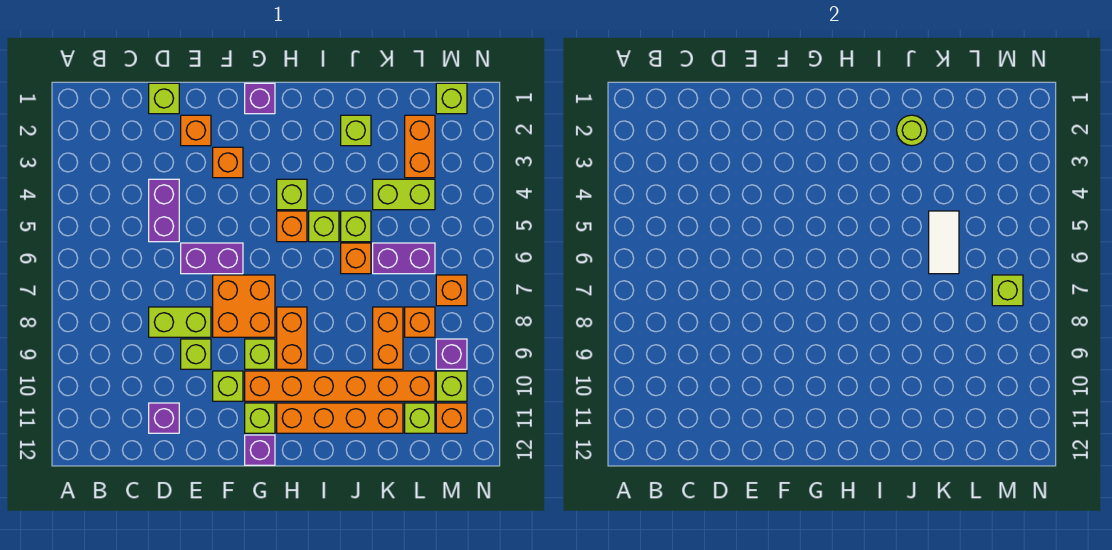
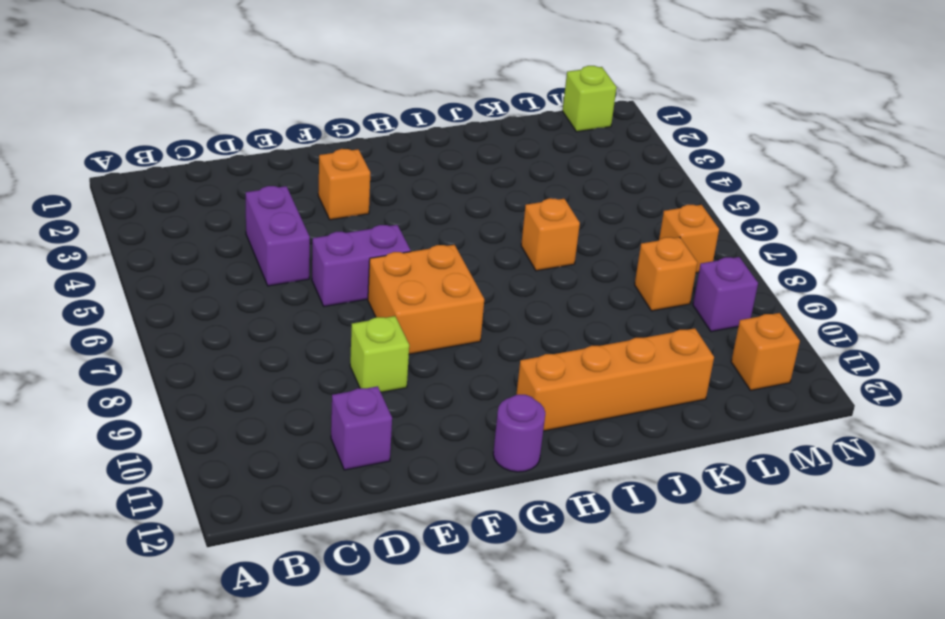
purple 1x1 round brick [493,395,545,472] -> purple 1x1 brick [245,435,275,465]
none -> lime 1x1 brick [149,83,179,114]
none -> lime 1x2 brick [149,307,211,337]
none -> orange 1x1 brick [181,115,211,146]
none -> lime 1x1 brick [213,371,243,401]

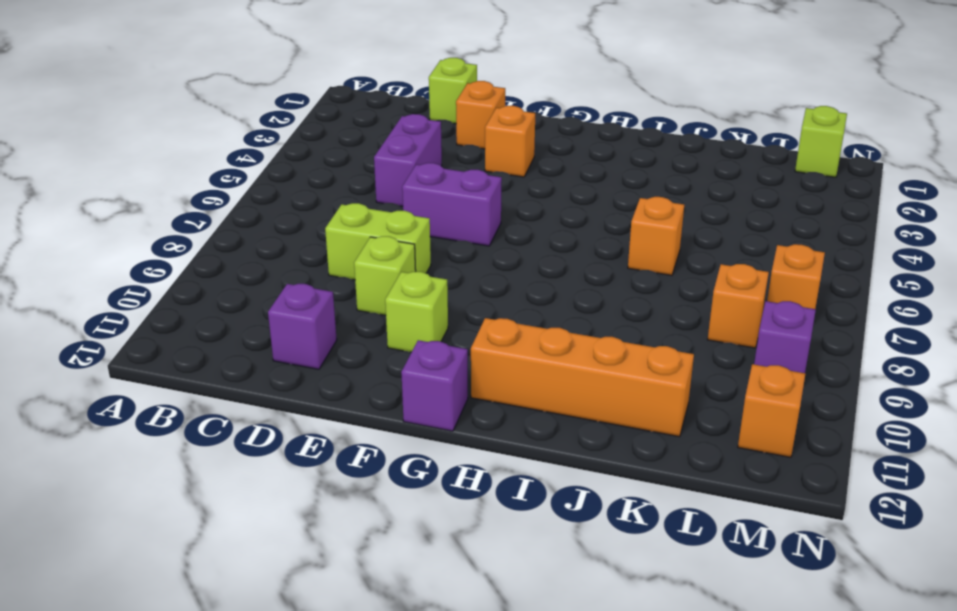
none -> orange 2x2 brick [213,275,275,337]
none -> purple 1x1 brick [245,83,275,114]
none -> lime 1x1 brick [245,339,275,369]
none -> orange 1x6 brick [245,371,435,401]

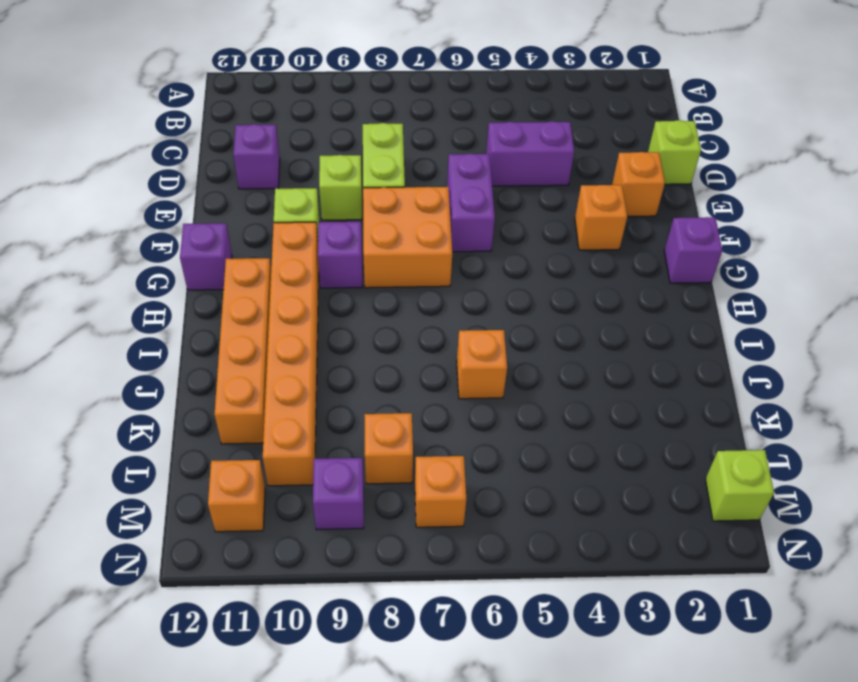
purple 1x1 brick [318,222,362,288] -> lime 1x1 brick [245,339,275,369]
none -> lime 1x1 brick [245,403,275,433]
none -> lime 1x1 brick [277,179,307,210]
none -> orange 1x1 brick [277,211,307,242]
none -> orange 1x2 brick [277,307,307,369]

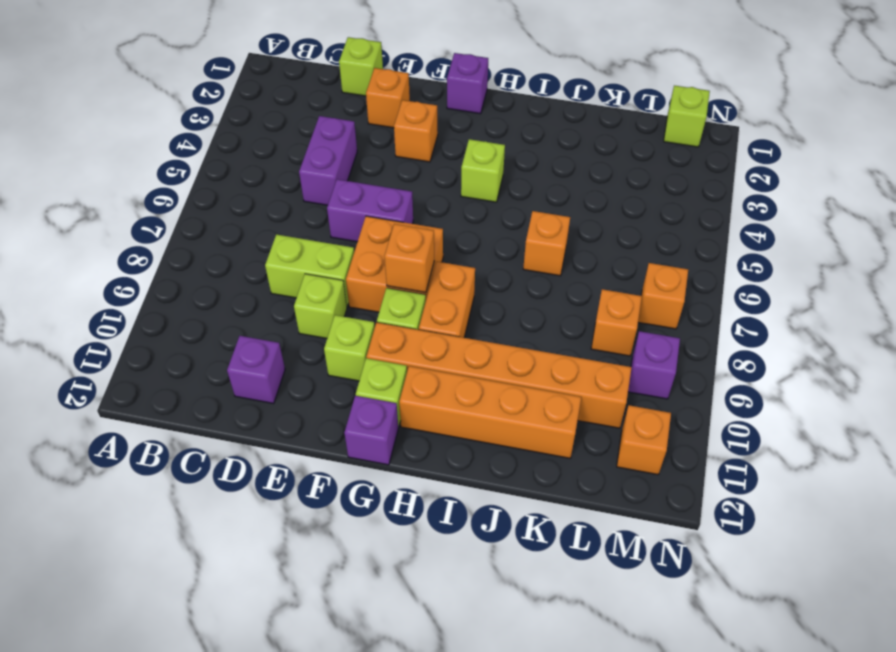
orange 1x1 brick [384,224,434,293] -> orange 1x1 brick moved to [277,211,307,242]
none -> lime 1x1 brick [309,211,339,242]
none -> lime 1x1 brick [341,115,371,146]
none -> lime 1x1 brick [341,211,371,242]
none -> lime 1x2 brick [373,179,435,210]

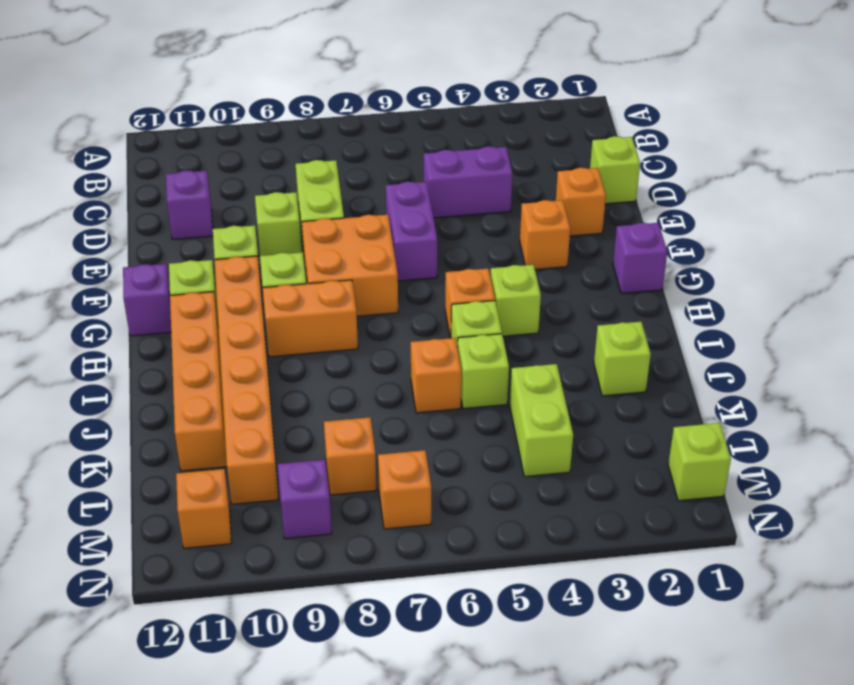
none -> purple 1x2 brick [373,243,435,274]
none -> orange 1x2 brick [373,307,403,369]
none -> orange 1x2 brick [405,115,435,178]
none -> lime 1x1 brick [405,403,435,433]

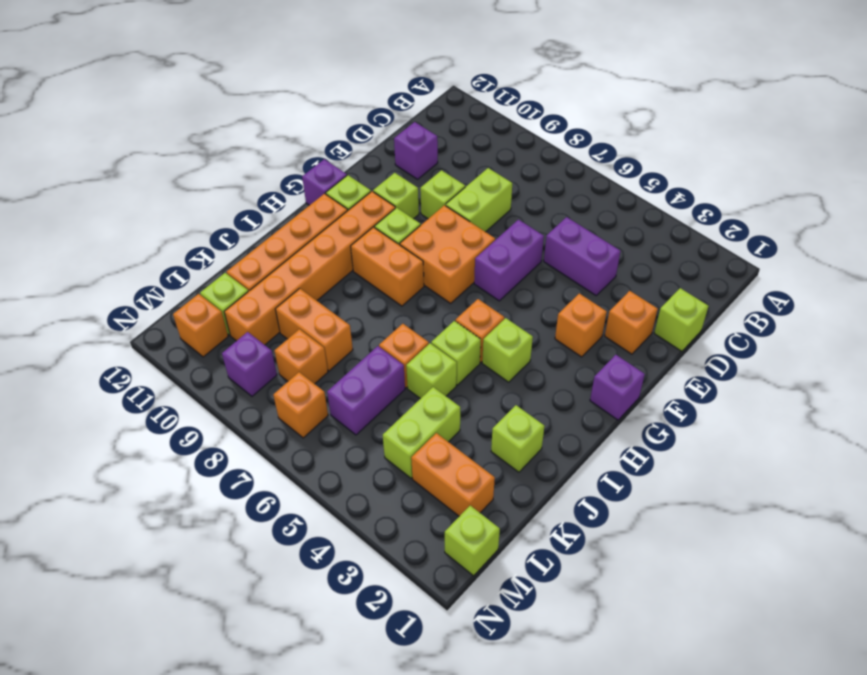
none -> lime 1x1 brick [436,371,467,401]
none -> lime 1x1 round brick [897,115,927,146]
none -> white 1x2 tile [929,211,959,274]
none -> lime 1x1 brick [992,275,1023,306]

